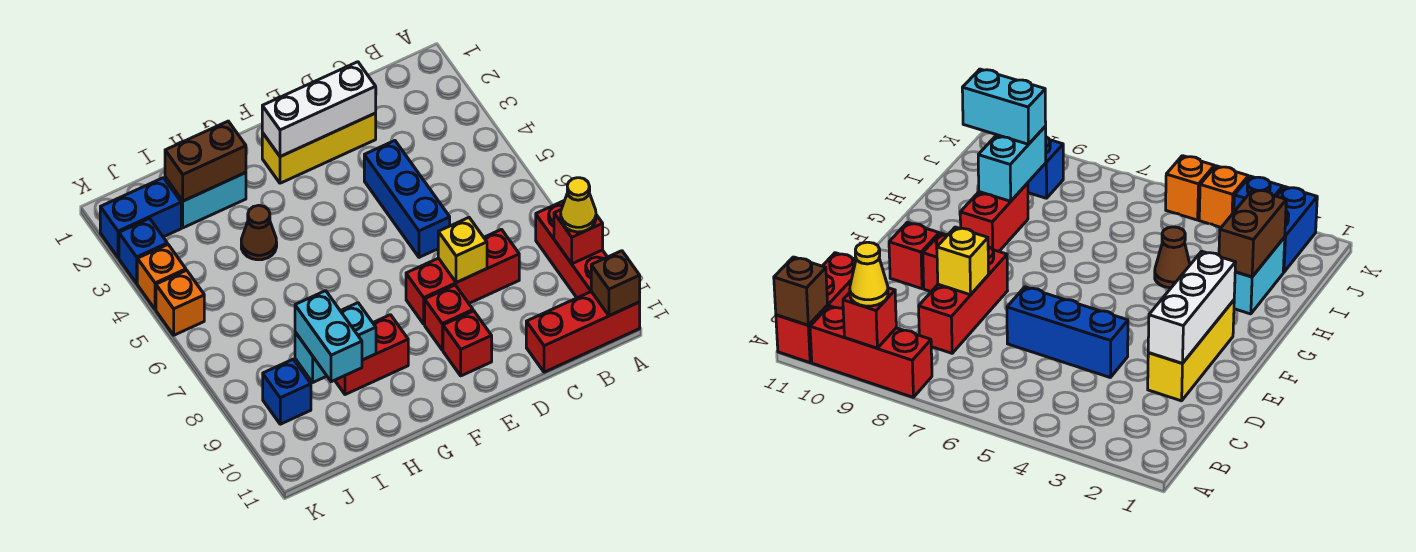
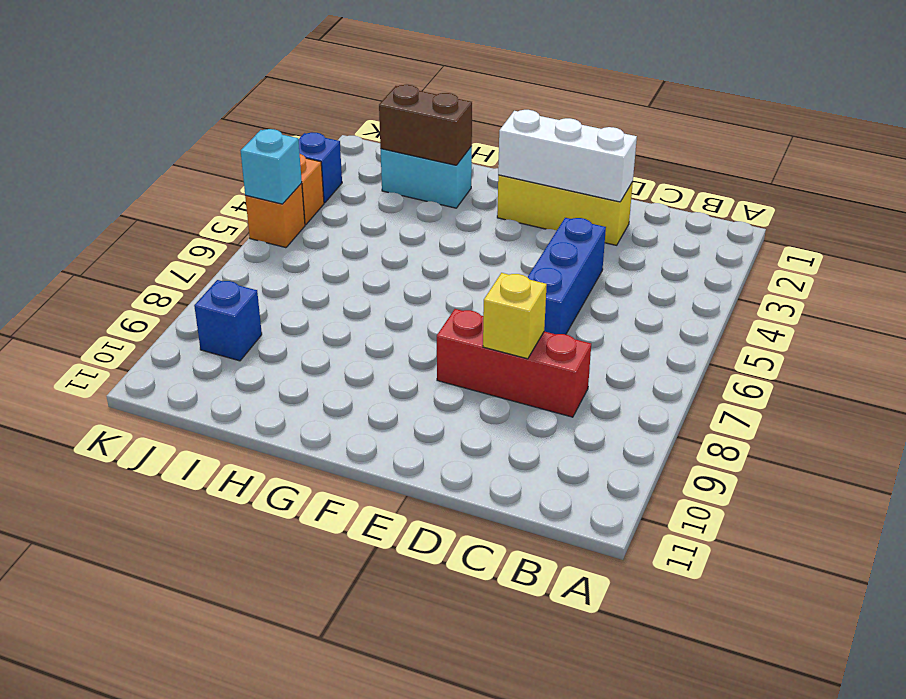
cyan 1x1 brick [241,129,302,204] -> none
none -> red 1x3 brick [536,200,607,298]
none -> red 1x3 brick [526,292,640,372]
none -> red 1x1 brick [425,285,473,350]

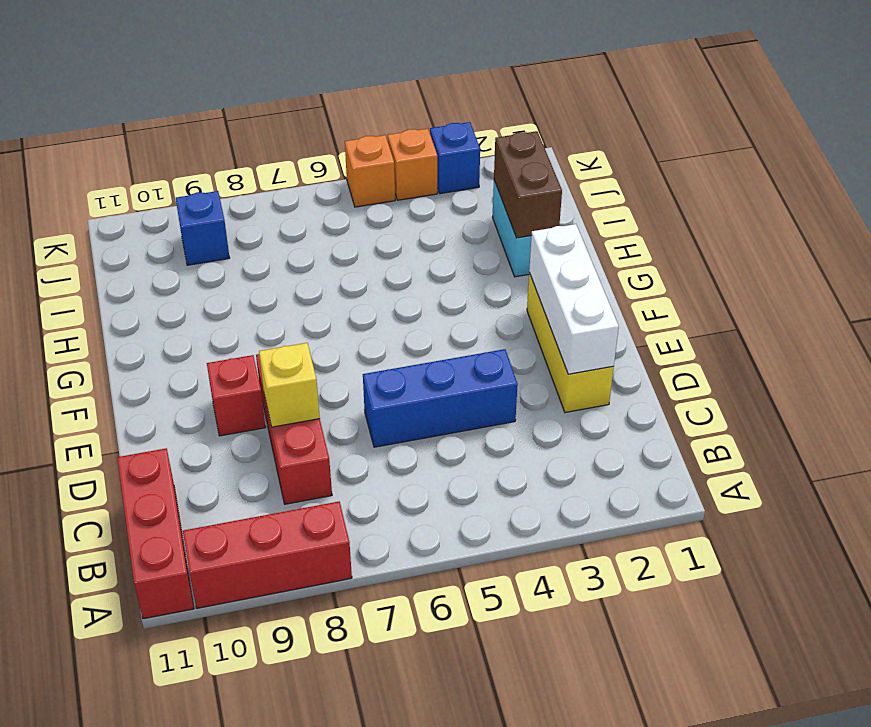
none -> red 1x1 brick [443,311,492,376]
none -> red 1x2 brick [335,315,408,395]
none -> brown 1x1 cone [241,205,277,260]

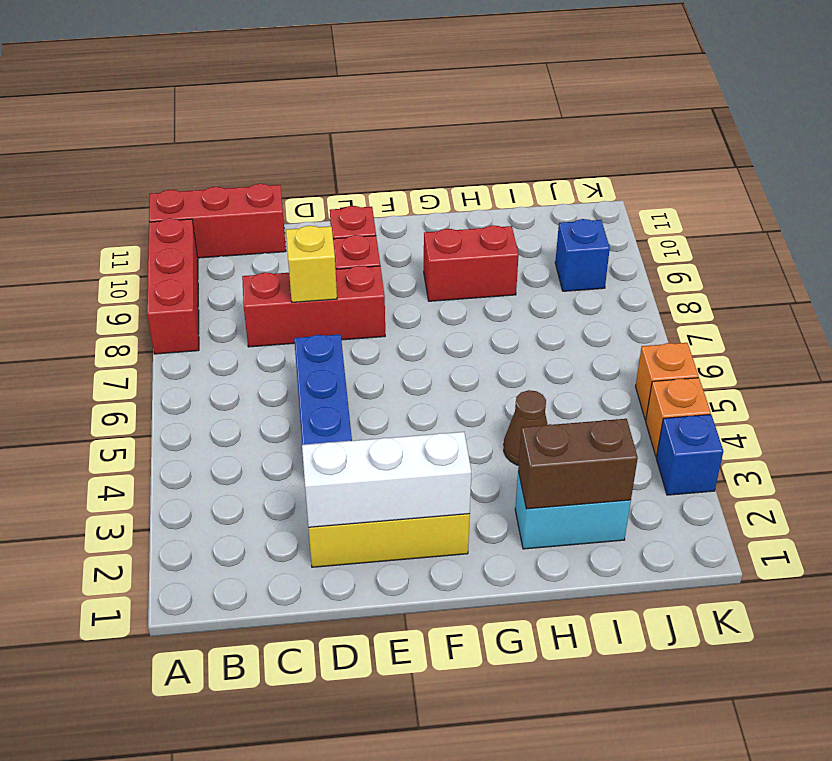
none -> blue 1x2 brick [100,178,181,258]
none -> red 1x1 brick [554,210,603,264]
none -> brown 1x1 brick [591,251,640,316]

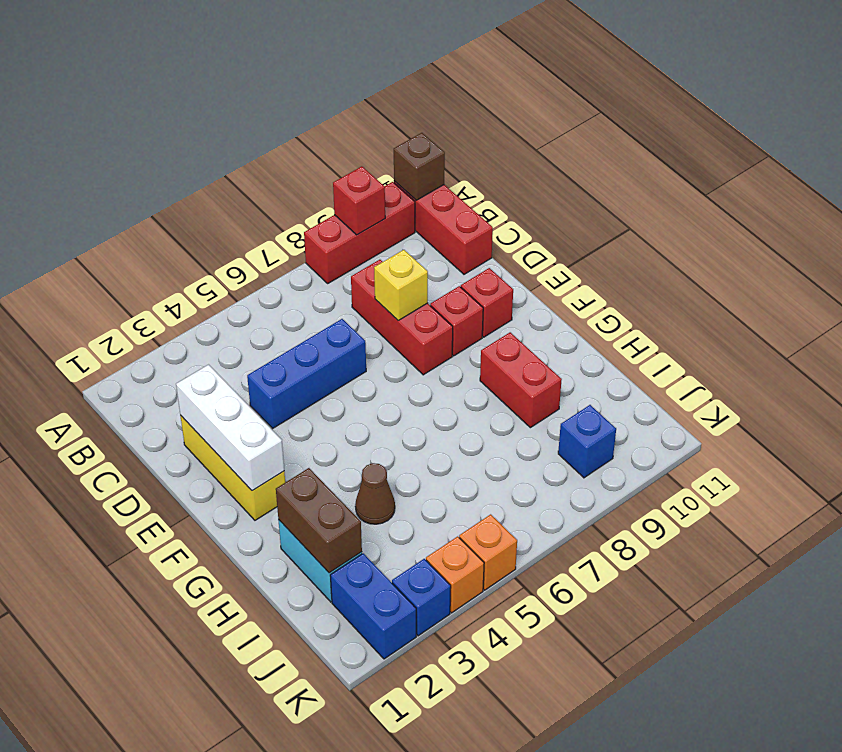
none -> cyan 1x2 brick [295,303,376,382]
none -> yellow 1x1 cone [561,178,596,232]
none -> cyan 1x2 brick [295,291,362,382]

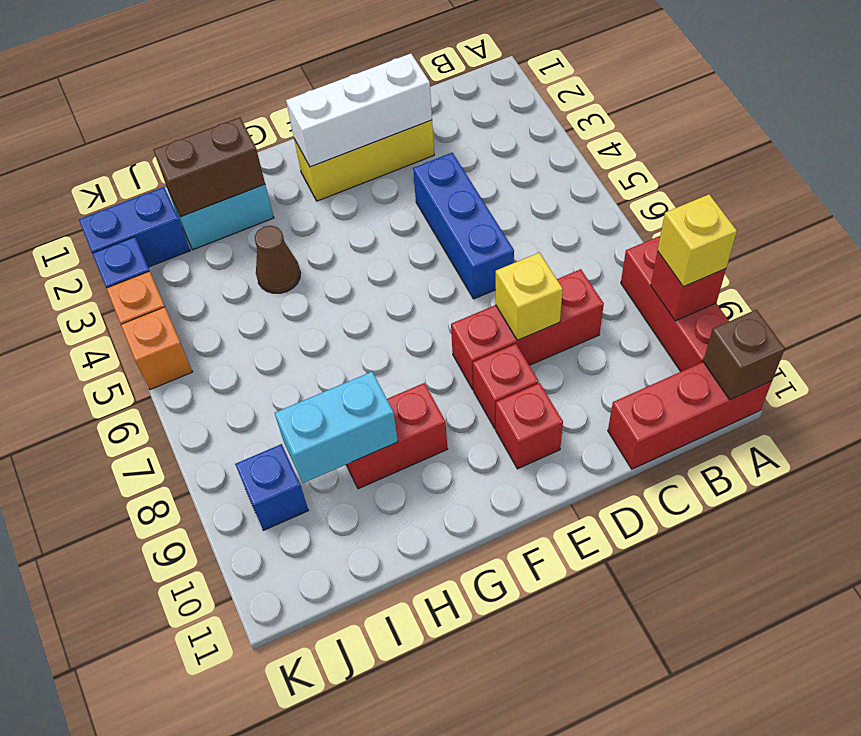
yellow 1x1 brick [658,194,737,287] -> yellow 1x1 cone [561,178,596,232]
none -> cyan 1x2 brick [295,291,362,382]

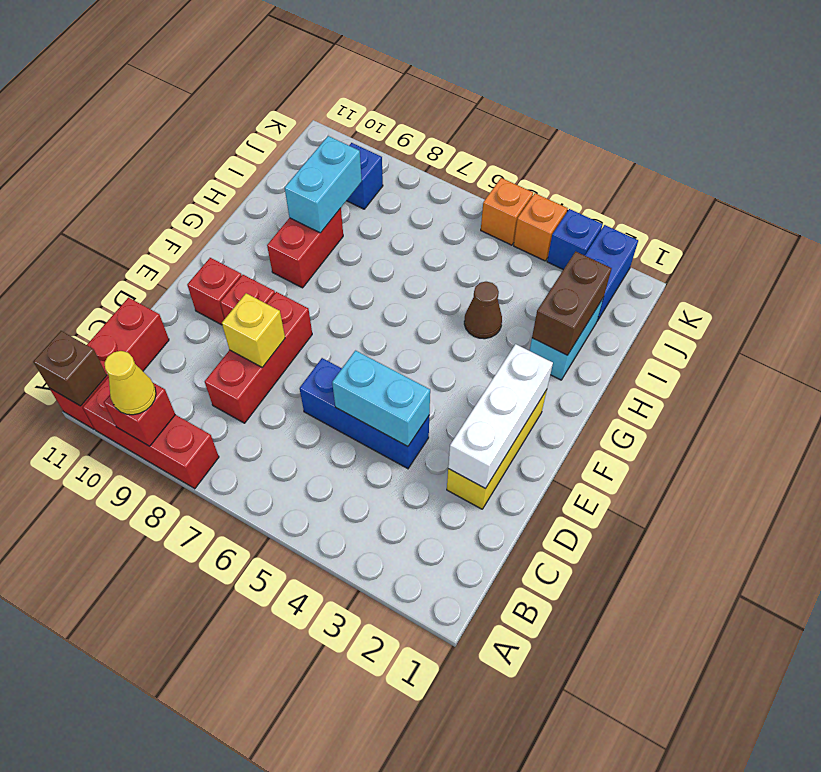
cyan 1x2 brick [332,351,430,446] -> cyan 1x2 brick moved to [295,291,362,382]

